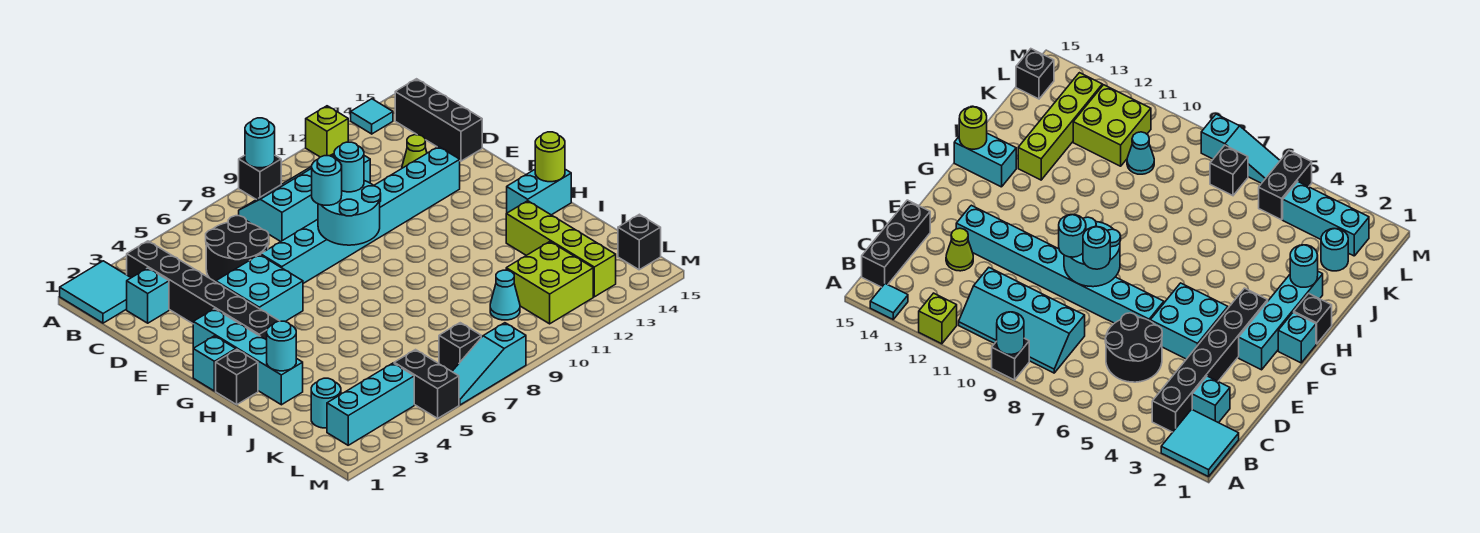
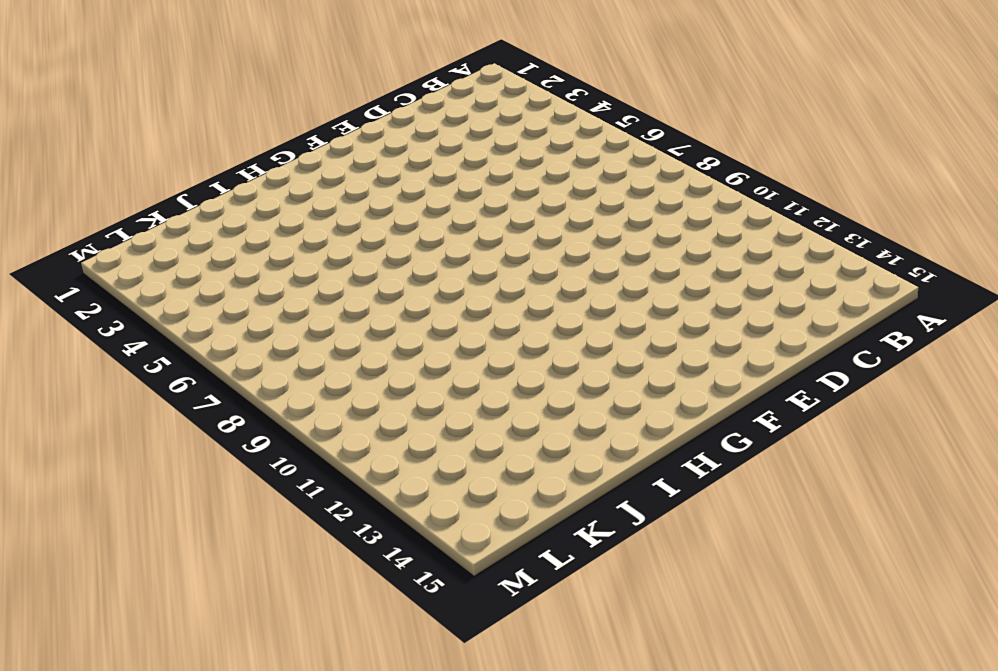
none -> cyan 2x2 tile [60,261,131,323]
none -> black 1x1 brick [239,155,281,200]
none -> lime 1x1 brick [306,106,348,157]
none -> cyan 1x1 tile [351,99,393,134]

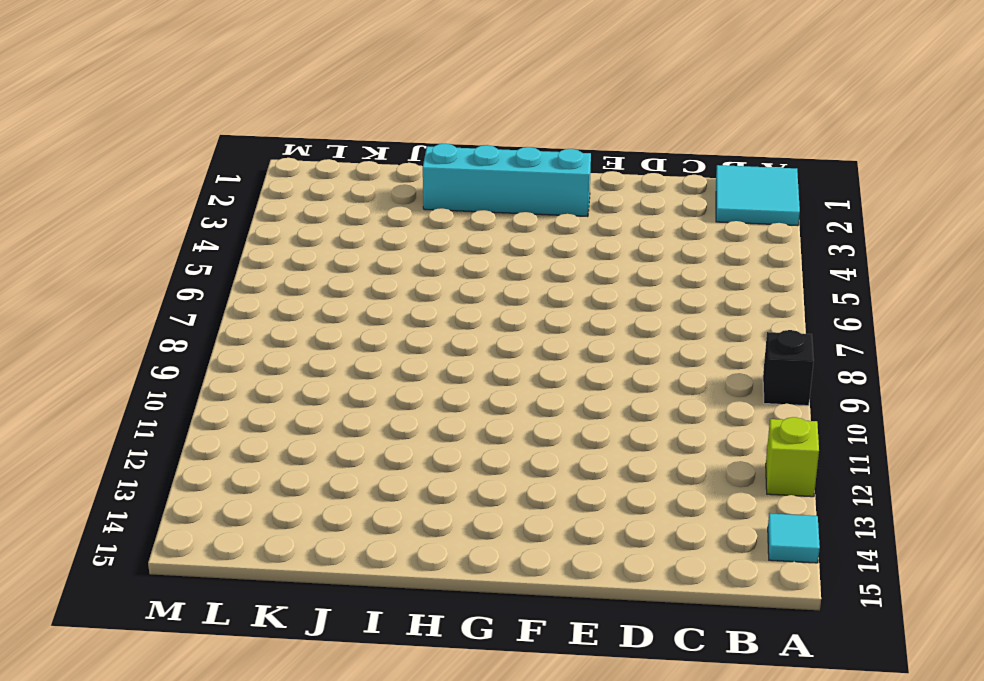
none -> black 1x6 brick [127,241,279,340]
none -> cyan 2x4 slope [239,154,370,242]
none -> black 1x3 brick [395,79,482,161]
none -> cyan 1x1 brick [127,268,169,323]

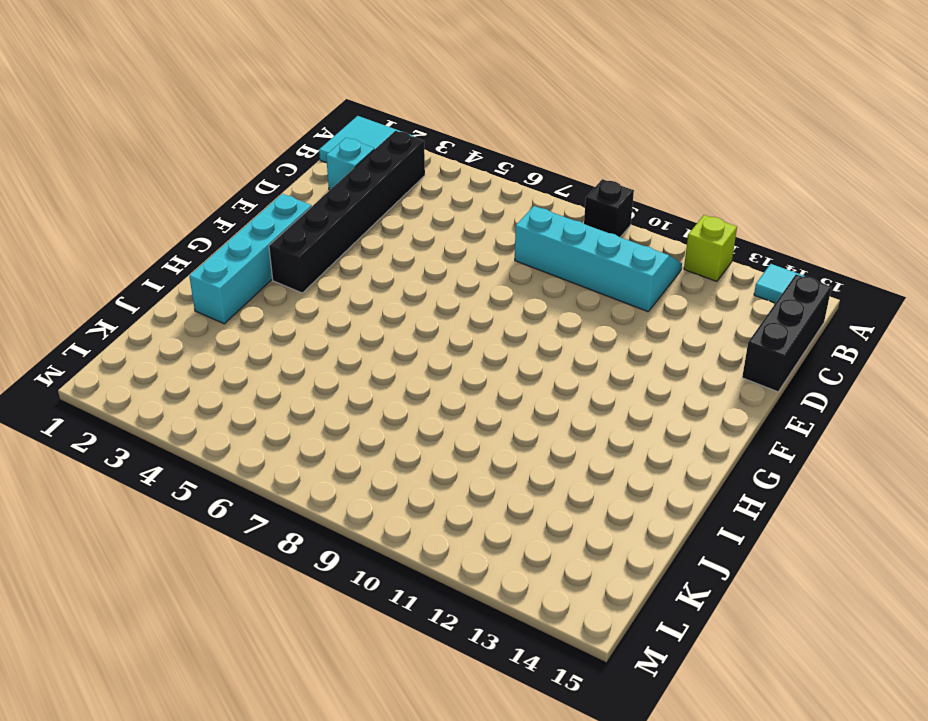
none -> black 2x2 round brick [206,216,269,282]
none -> lime 1x1 cone [402,135,427,168]
none -> cyan 2x2 brick [216,255,303,322]
none -> cyan 1x8 brick [261,147,460,283]

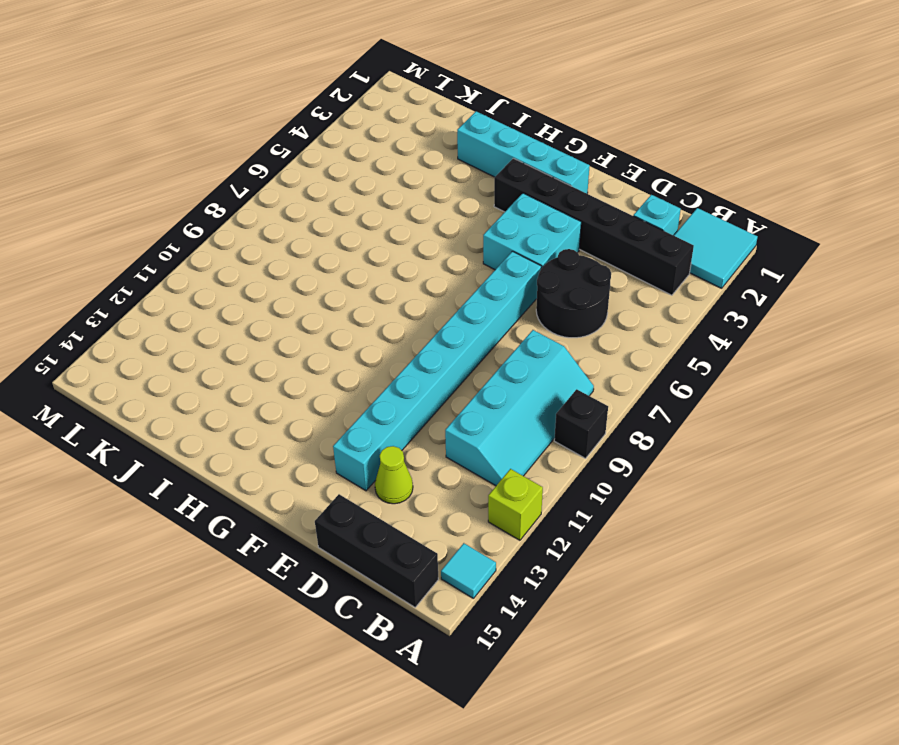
none -> cyan 1x1 brick [193,336,236,391]
none -> black 1x1 brick [216,349,258,404]
none -> cyan 1x2 brick [507,169,571,215]
none -> lime 1x4 brick [506,201,616,297]

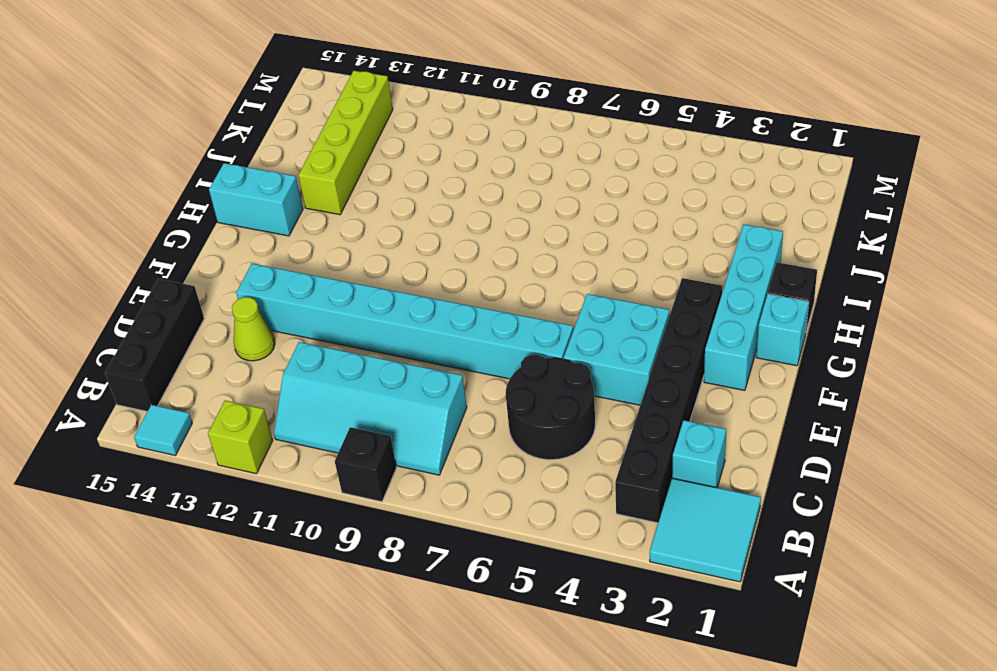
none -> cyan 1x1 round brick [311,378,341,428]
none -> cyan 1x1 cone [490,270,520,320]
none -> lime 2x2 brick [506,242,593,324]
none -> cyan 1x3 brick [327,363,414,445]

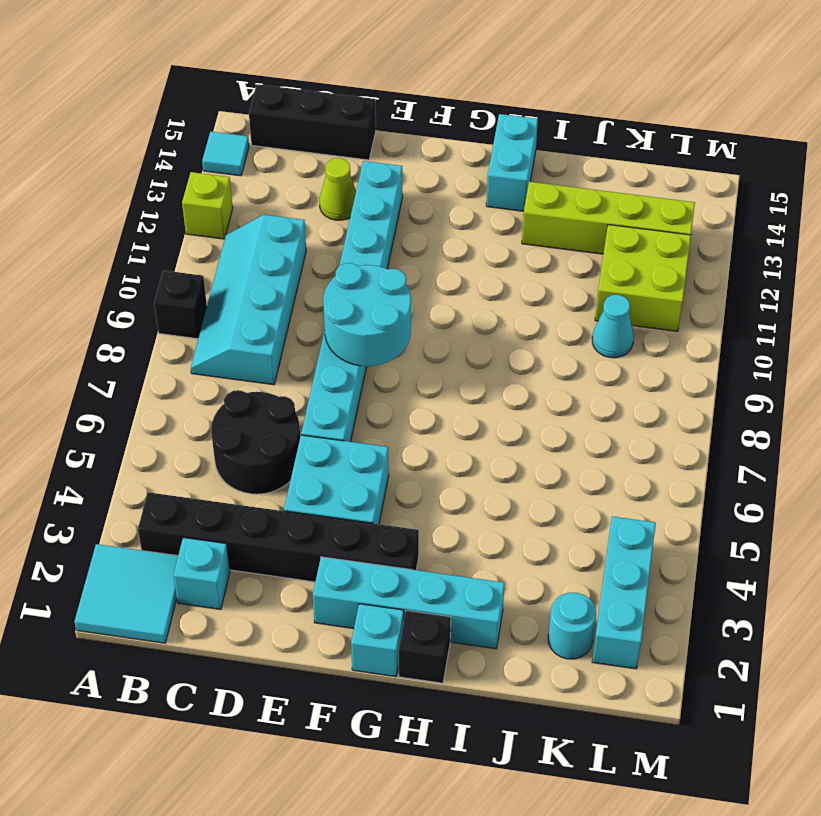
none -> black 1x2 brick [394,350,459,418]
none -> black 1x1 brick [439,323,481,371]
none -> black 1x1 brick [618,214,661,270]
none -> cyan 1x3 slope [452,323,526,405]

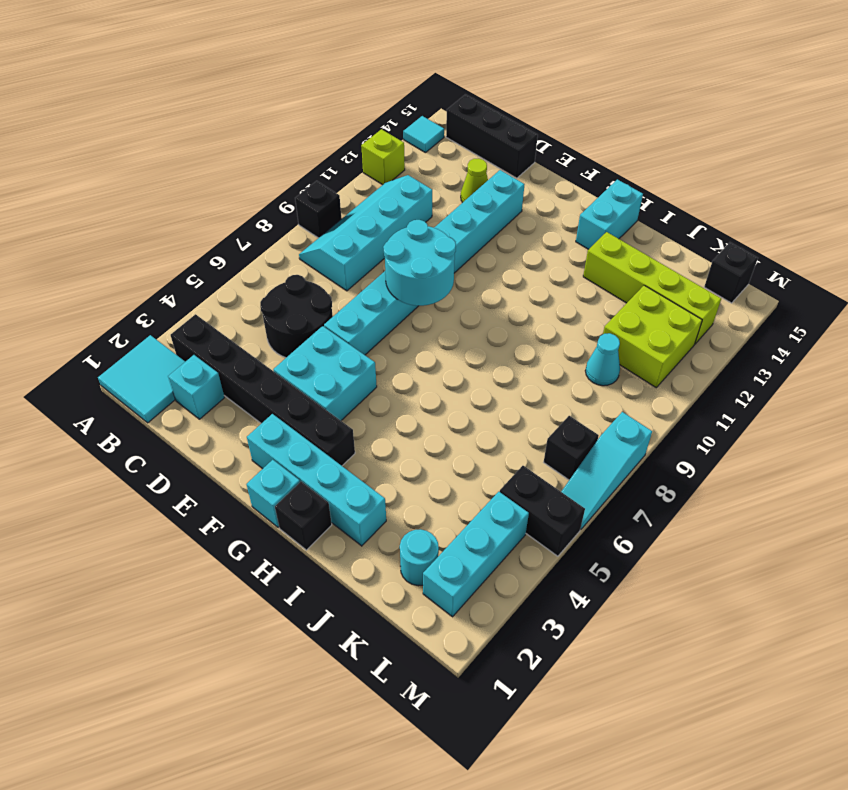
none -> cyan 1x1 round brick [245,118,275,168]
none -> lime 1x1 round brick [535,132,565,182]
none -> cyan 1x1 round brick [267,321,296,371]
none -> cyan 1x1 round brick [312,156,342,205]

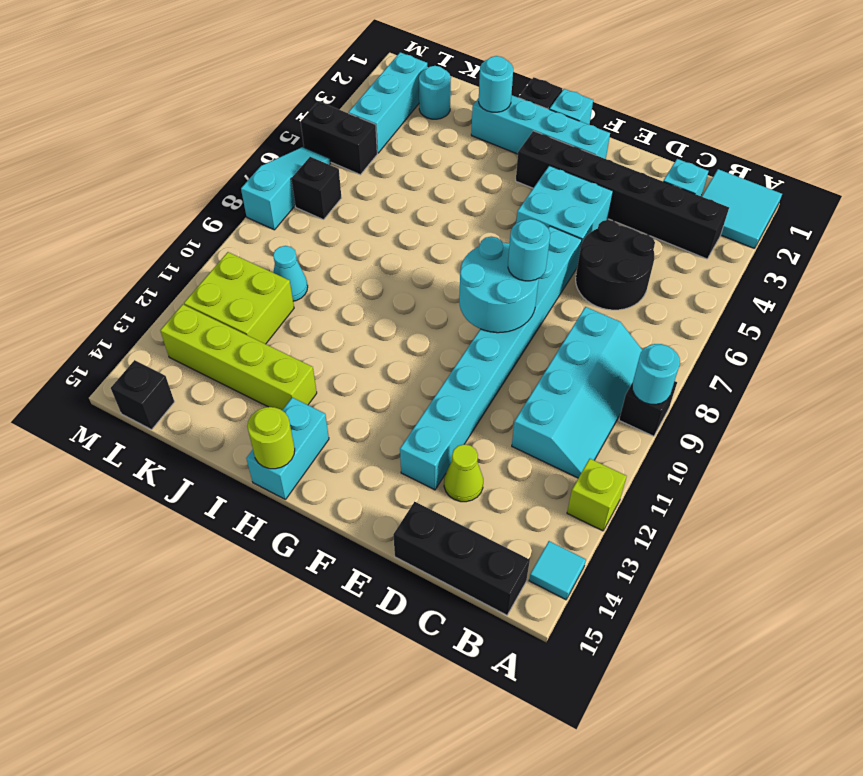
none -> cyan 1x1 round brick [334,142,364,192]

